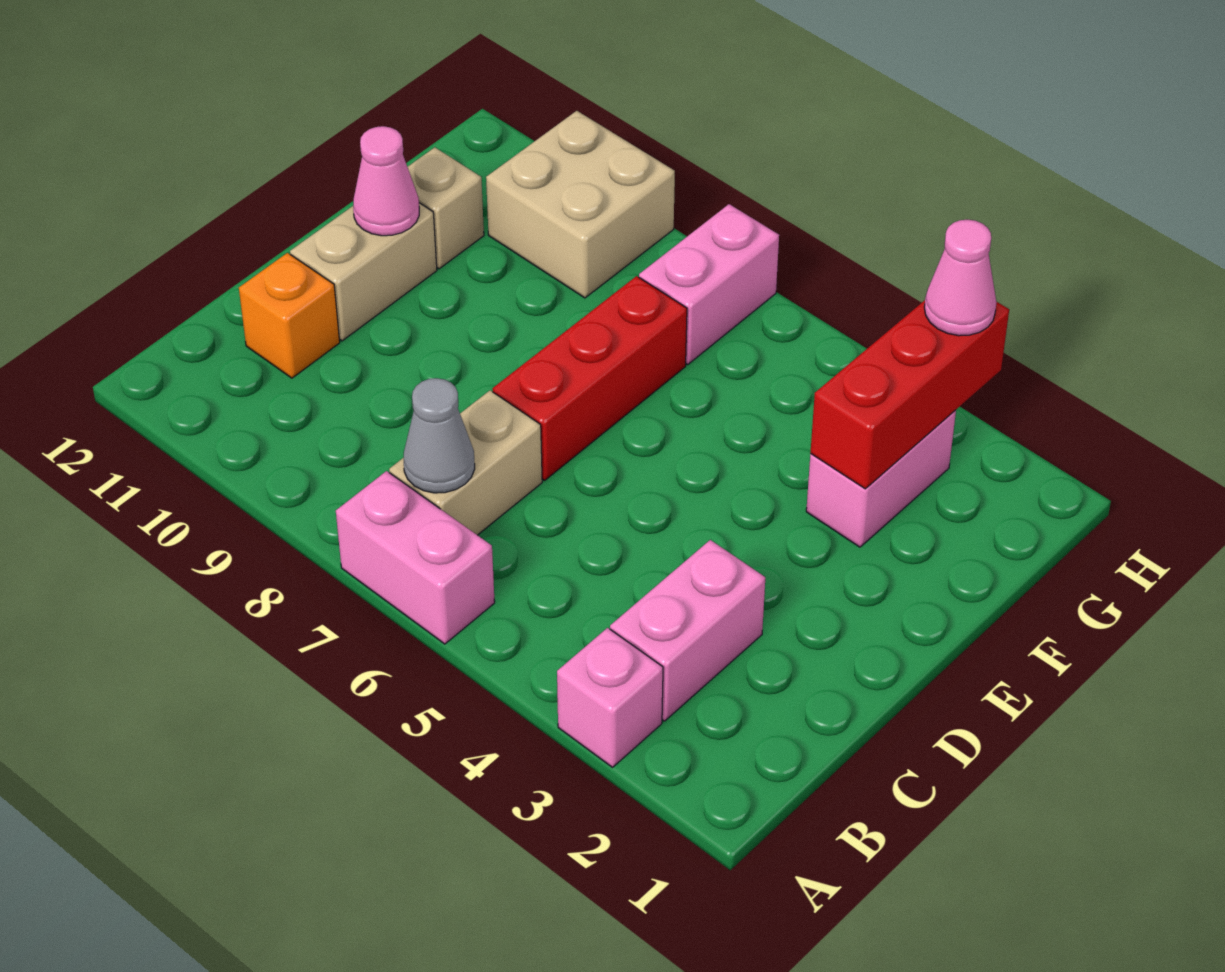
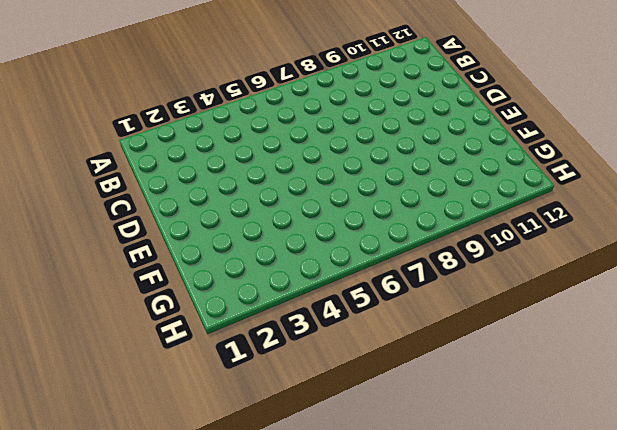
none -> pink 1x1 brick [557,628,663,767]
none -> pink 1x2 brick [336,471,495,644]
none -> pink 1x2 brick [610,540,765,721]

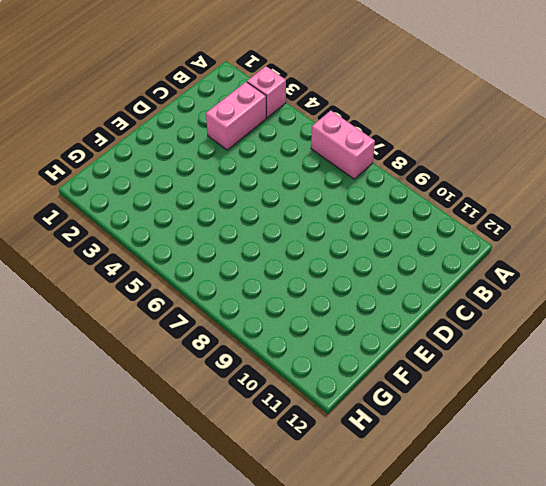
none -> tan 1x2 brick [389,390,542,535]
none -> orange 1x1 brick [239,253,340,378]
none -> red 1x3 brick [493,276,687,480]

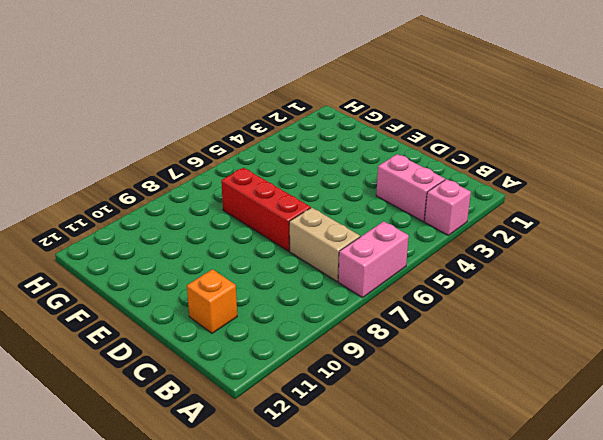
none -> tan 1x2 brick [290,203,437,341]
none -> pink 1x2 brick [806,410,956,547]
none -> tan 1x1 brick [408,147,484,269]

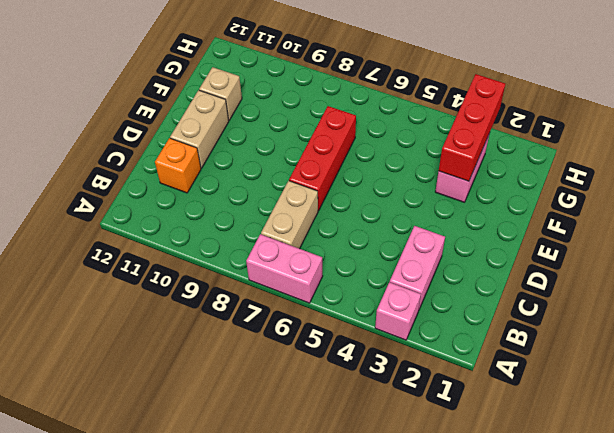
none -> pink 1x2 brick [639,204,779,364]
none -> tan 2x2 brick [486,111,675,298]
none -> grey 1x1 cone [404,378,475,493]

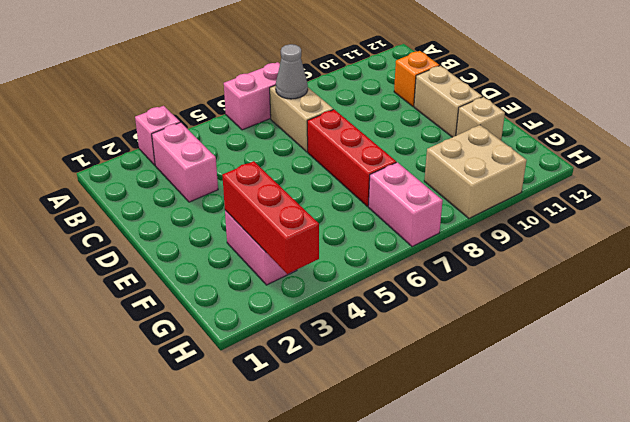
none -> pink 1x1 cone [353,126,419,236]
none -> pink 1x1 cone [924,220,997,336]

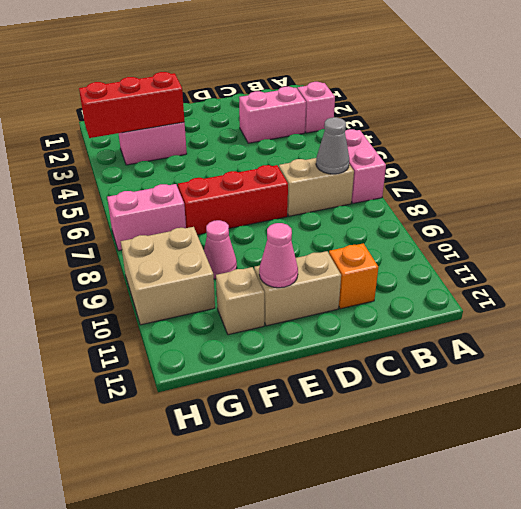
pink 1x1 cone [204,220,237,279] -> pink 1x1 cone moved to [924,220,997,336]

